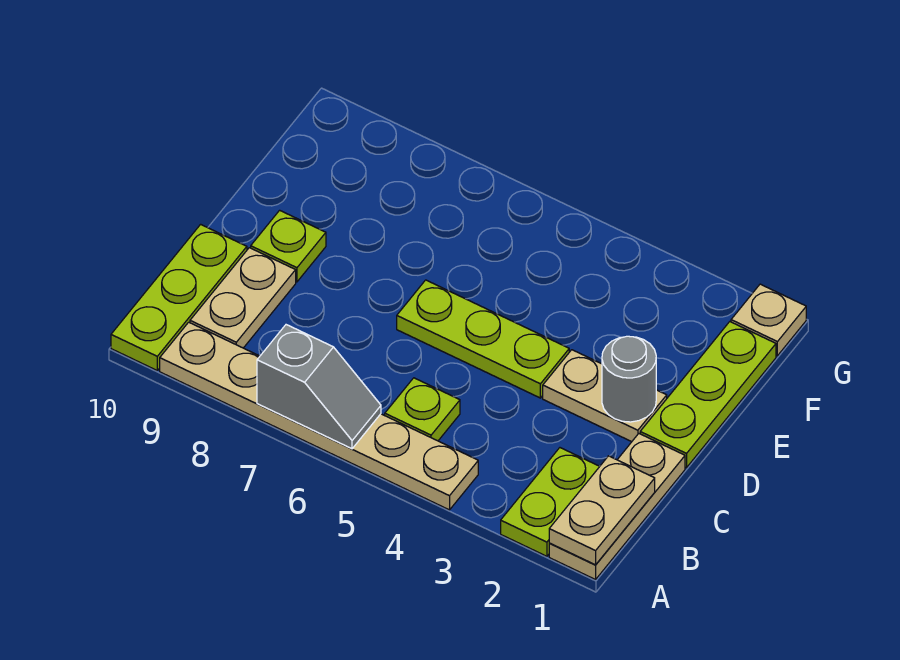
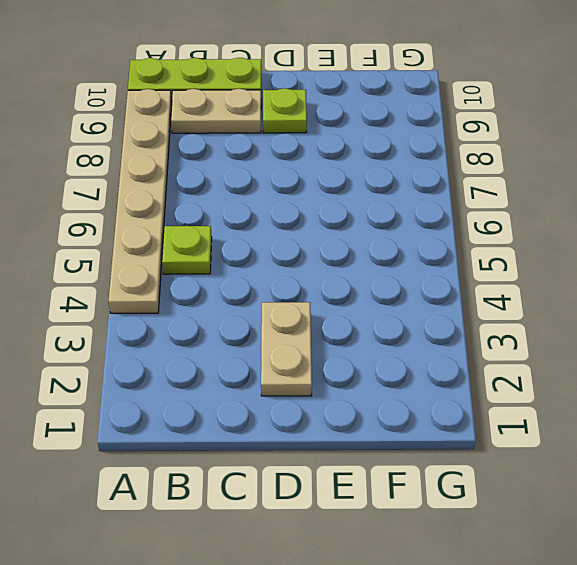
none -> tan 1x3 plate [549,434,685,580]
none -> lime 1x2 plate [501,448,600,556]
none -> lime 1x3 plate [640,322,776,468]

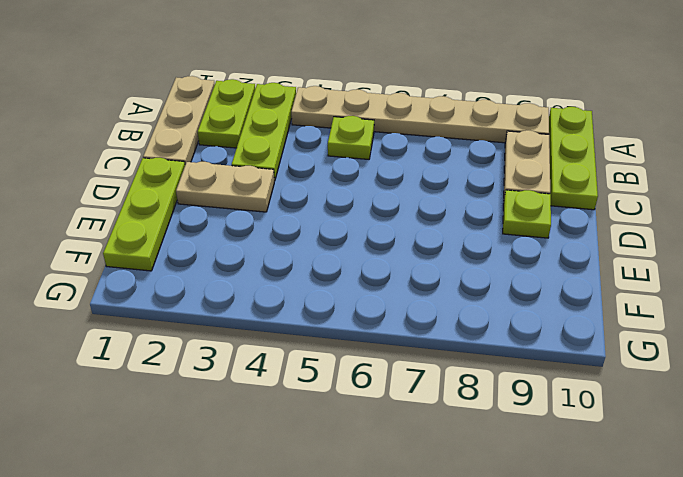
lime 1x3 plate [232,83,296,181] -> lime 1x3 plate turned to [397,280,569,398]
none -> tan 1x1 plate [731,284,806,356]
none -> tan 1x2 plate [549,456,655,565]
none -> grey 1x2 slope [257,325,381,449]

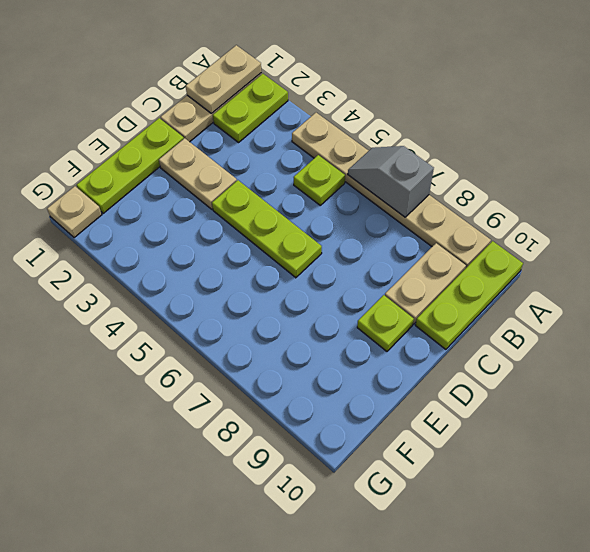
none -> grey 1x1 round brick [602,336,656,422]

